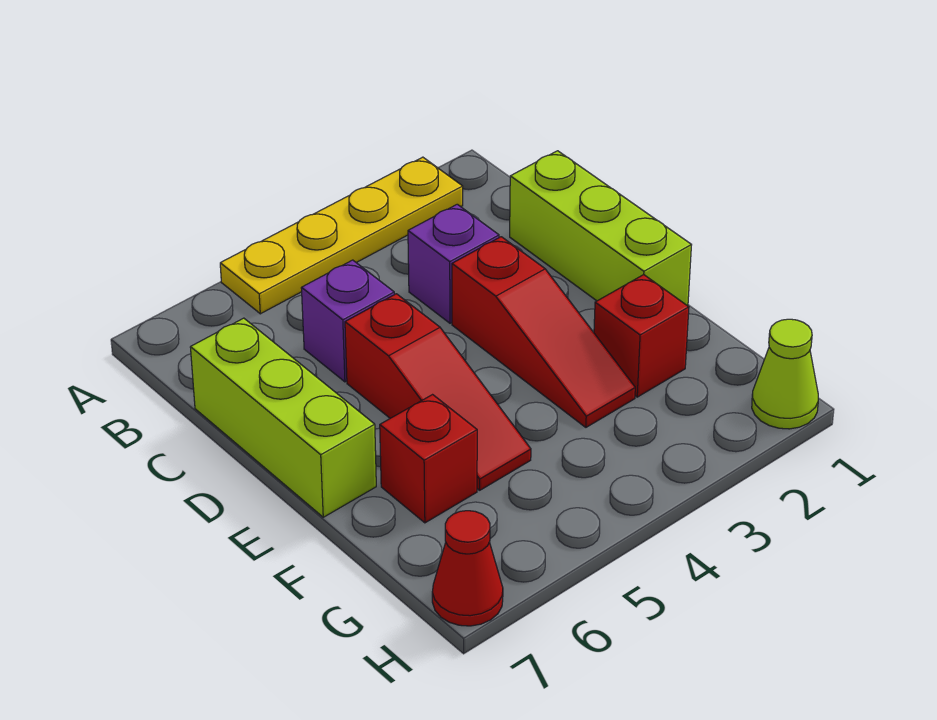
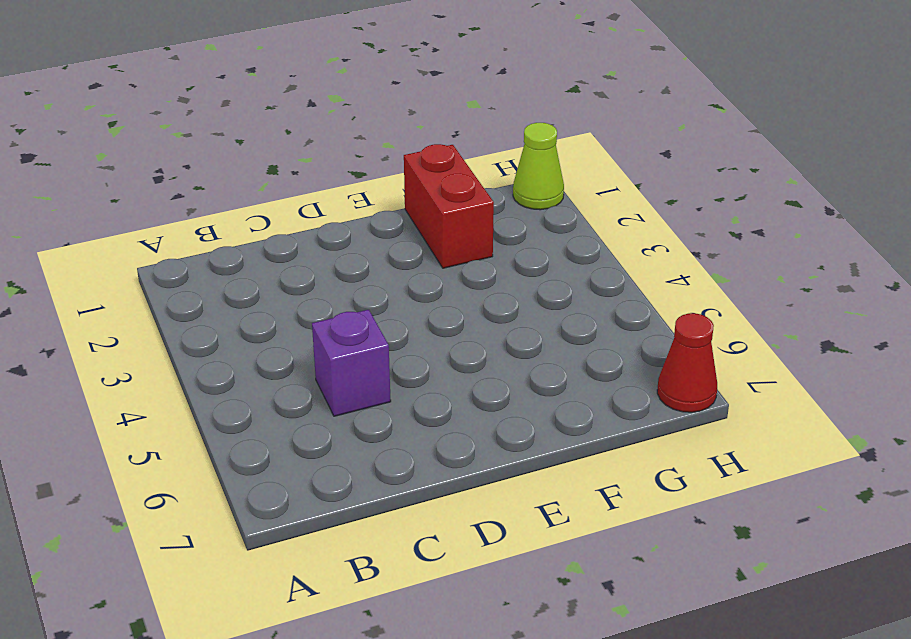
red 1x2 brick [404,144,494,268] -> red 1x1 brick [594,275,689,397]
none -> yellow 1x4 plate [220,157,463,314]
none -> lime 1x3 brick [510,151,691,306]

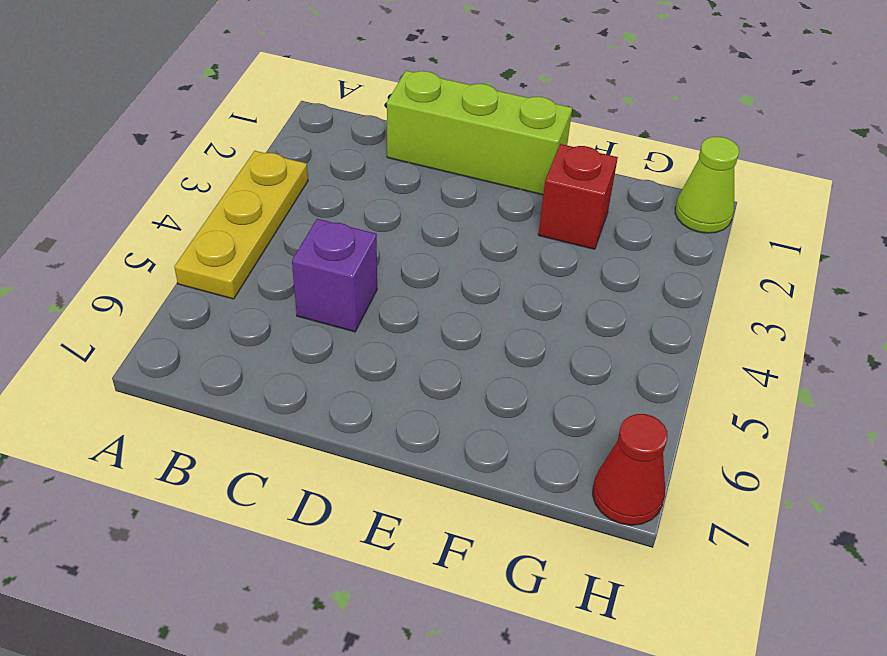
yellow 1x3 plate [174,151,308,299] -> yellow 1x4 plate [220,157,463,314]
none -> purple 1x1 brick [408,204,499,323]
none -> lime 1x3 brick [190,318,376,517]

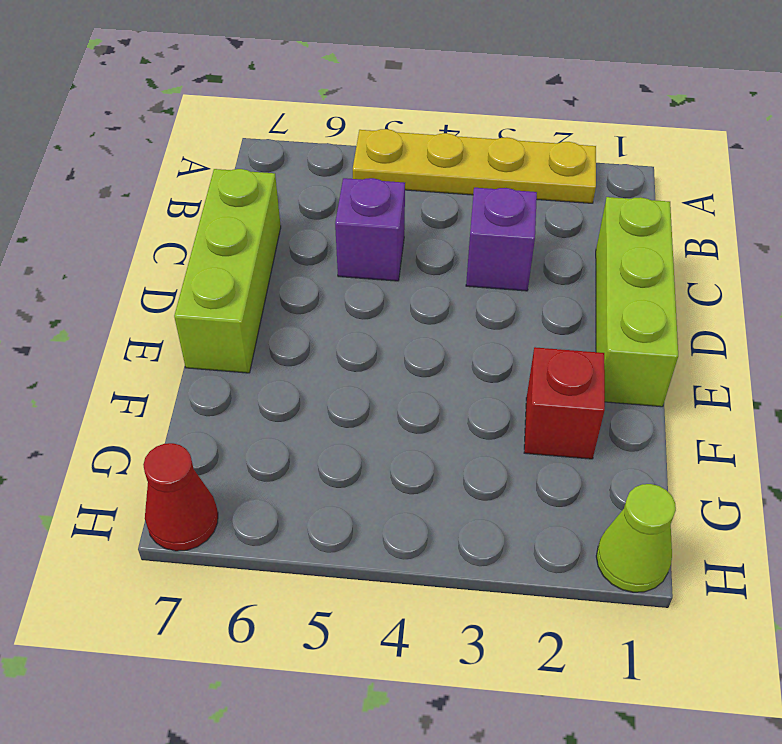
none -> red 1x3 slope [452,237,635,427]
none -> red 1x3 slope [345,294,531,490]

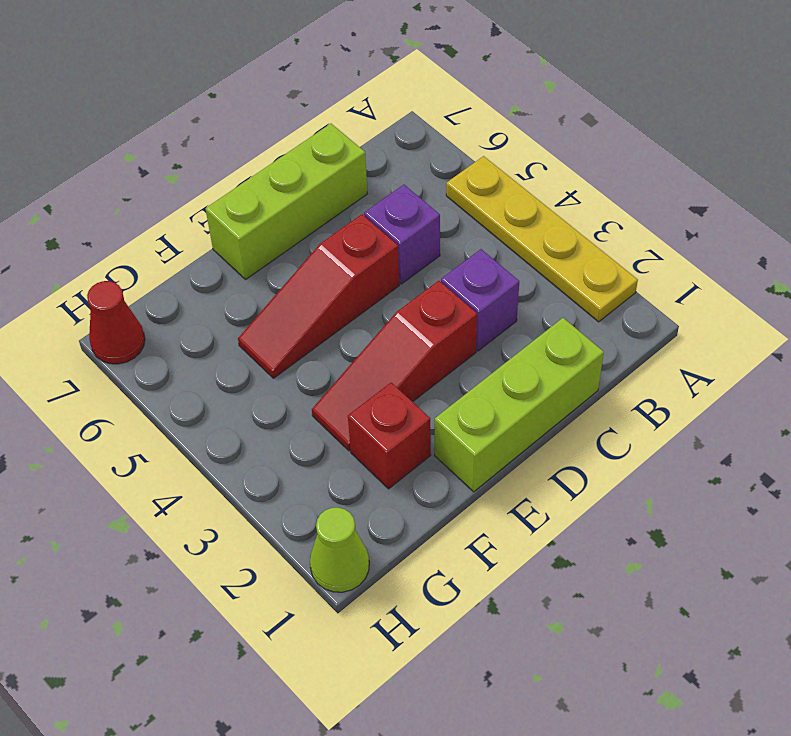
none -> red 1x1 brick [380,395,477,523]

